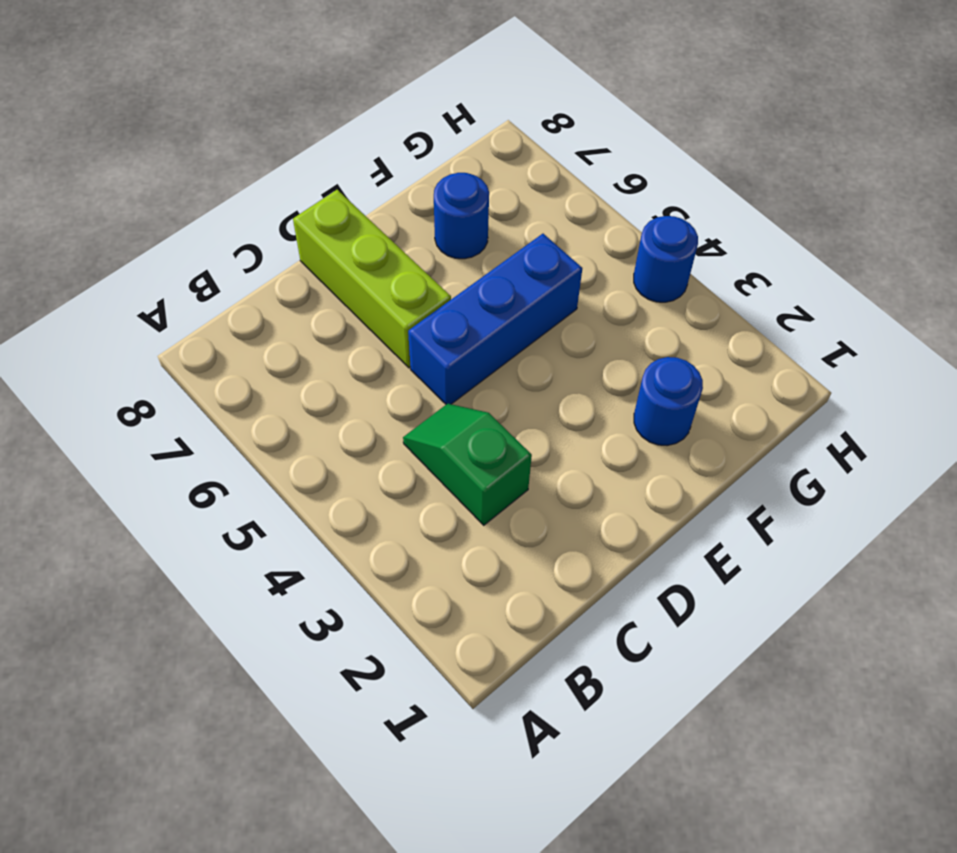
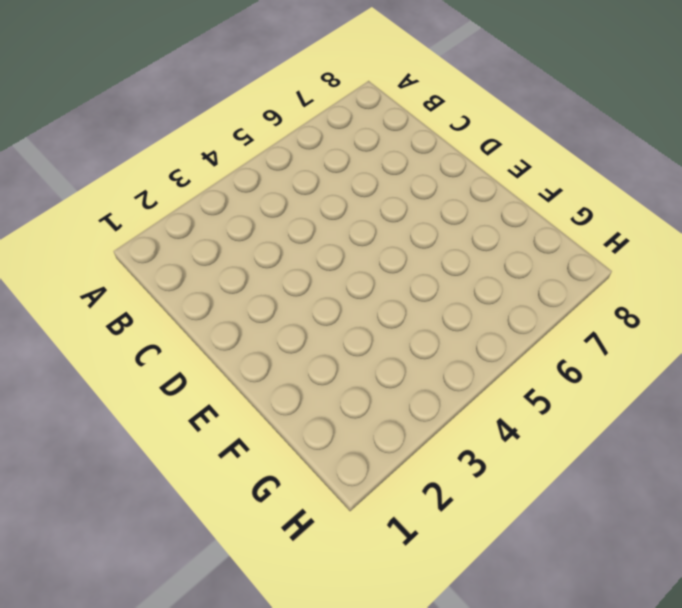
none -> green 1x2 slope [403,404,532,525]
none -> blue 1x3 brick [408,234,582,404]

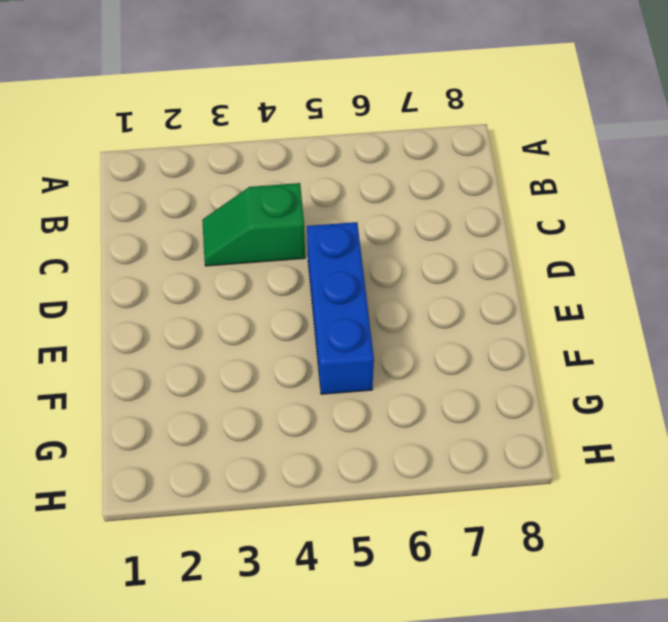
green 1x2 slope [202,183,305,266] -> green 1x2 slope turned to [403,404,532,525]
none -> lime 1x3 brick [293,190,451,368]
none -> blue 1x1 round brick [634,357,703,446]

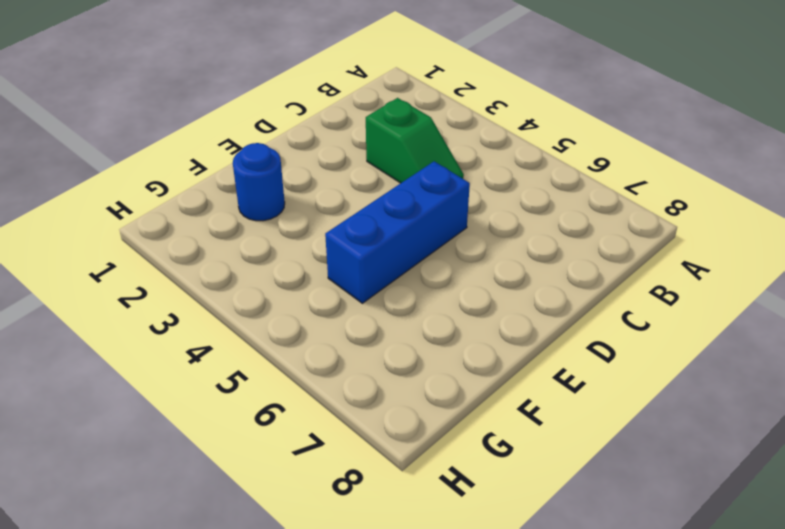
none -> lime 1x3 brick [293,190,451,368]
none -> blue 1x1 round brick [434,173,489,259]

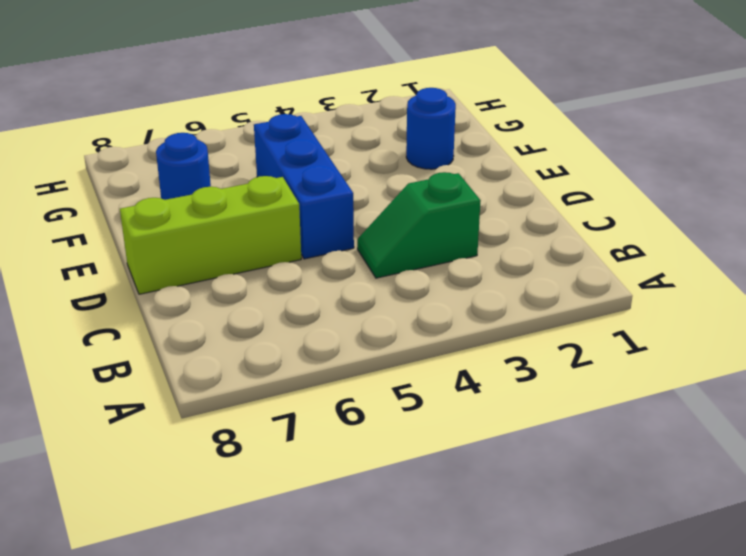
none -> blue 1x1 round brick [634,216,698,302]

